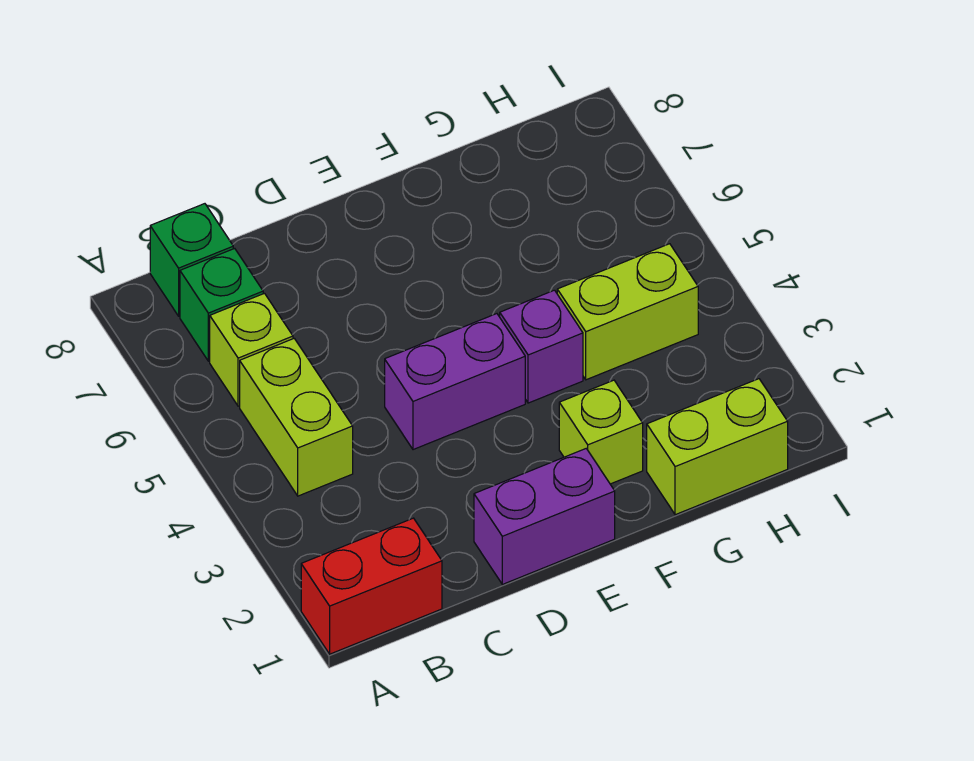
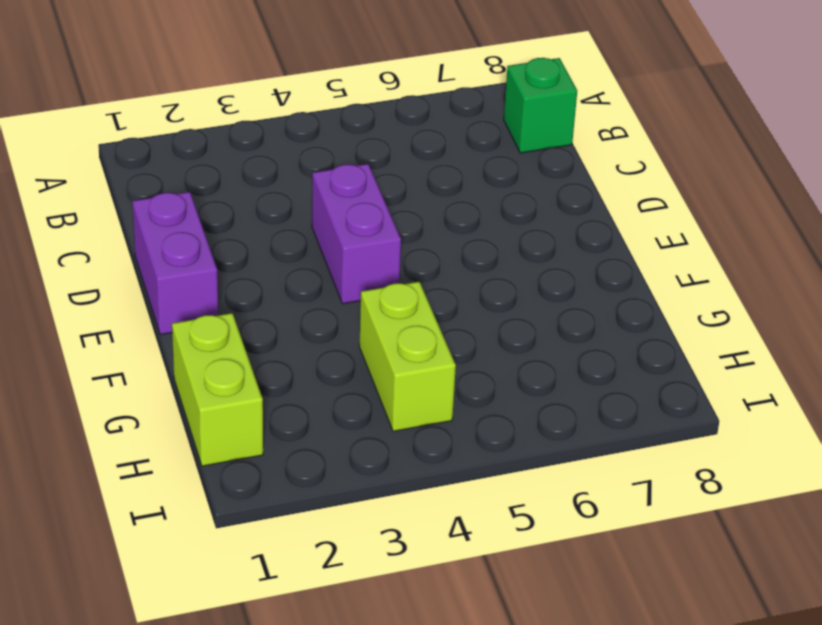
none -> red 1x2 brick [301,518,442,654]
none -> lime 1x2 brick [240,339,353,496]

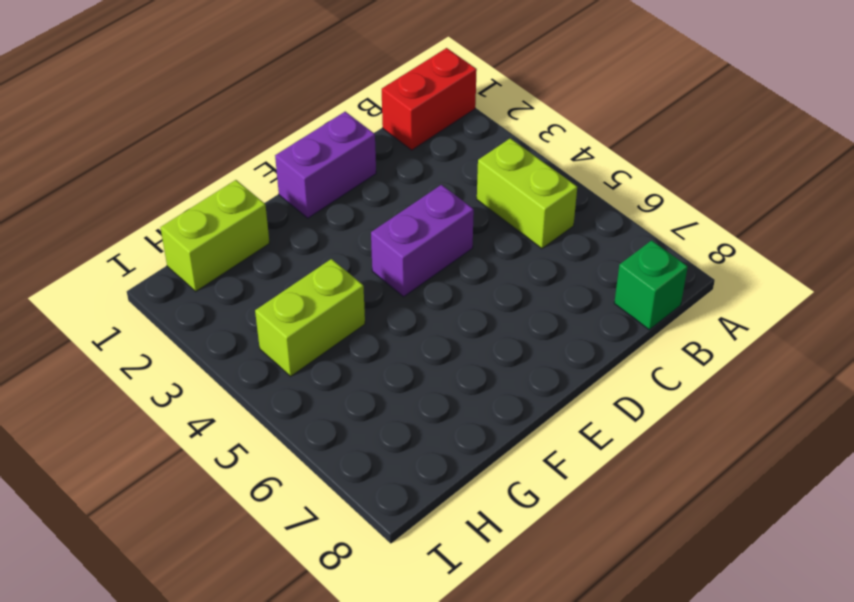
none -> lime 1x1 brick [210,293,293,406]
none -> green 1x1 brick [180,248,263,361]

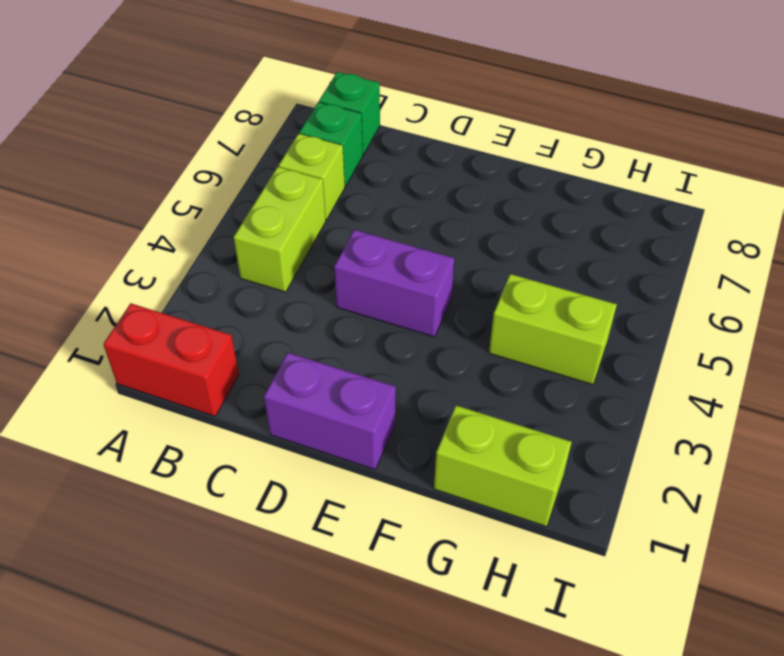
none -> lime 1x1 brick [559,380,643,484]
none -> purple 1x1 brick [500,290,583,403]

